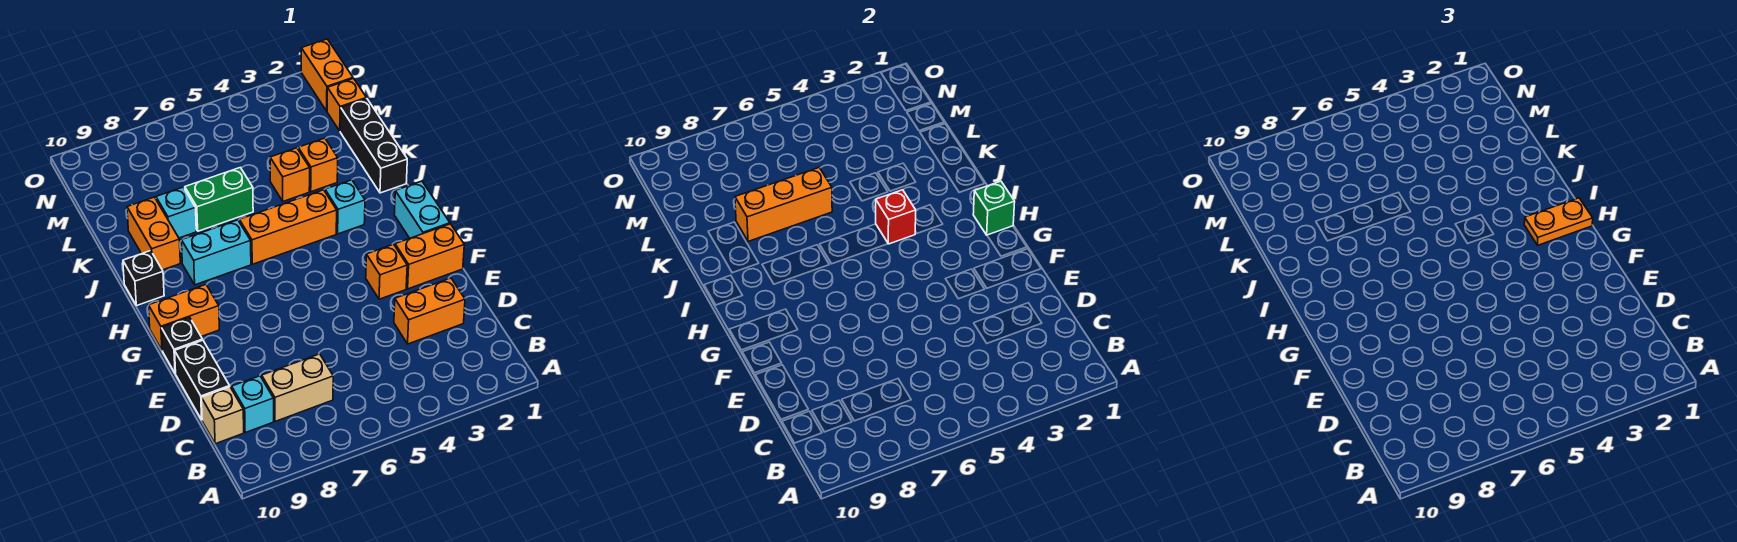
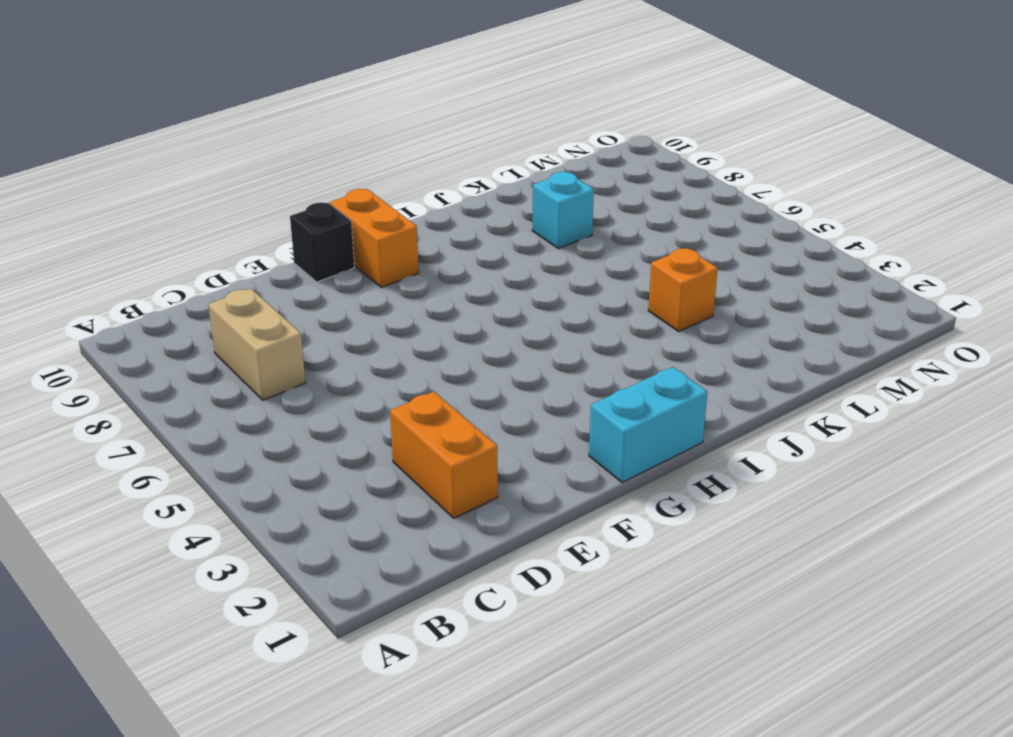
none -> cyan 1x1 brick [232,376,274,433]
none -> tan 1x1 brick [201,387,244,444]
none -> black 1x2 brick [175,340,230,420]

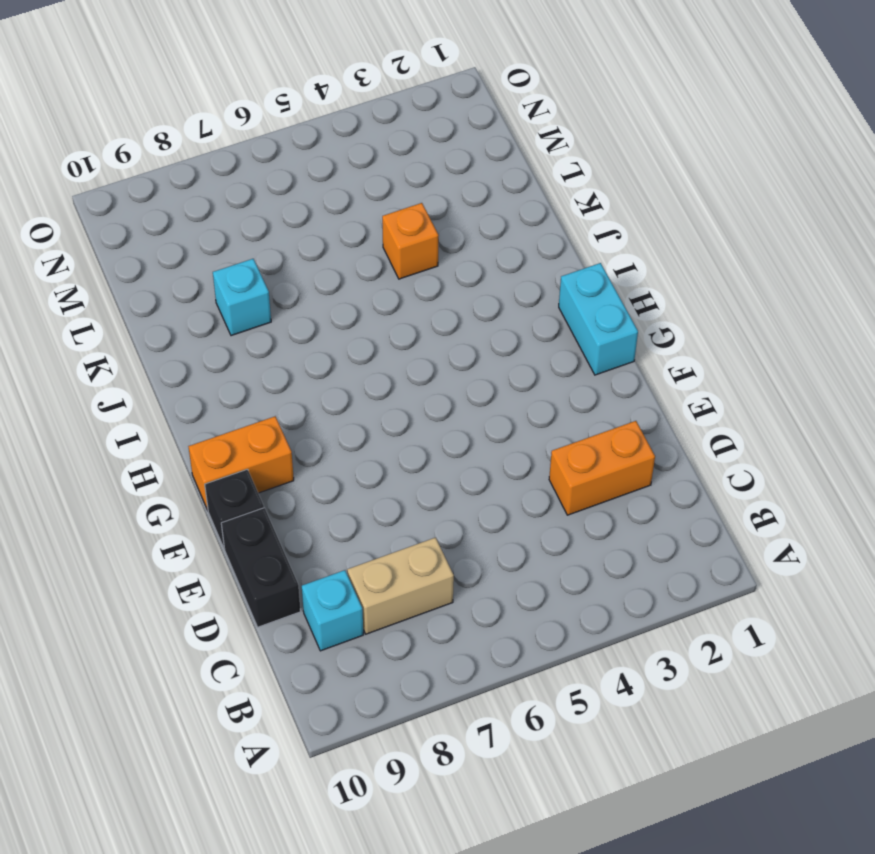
none -> tan 1x1 brick [201,387,244,444]
none -> orange 1x2 brick [395,224,464,289]
none -> orange 1x1 brick [366,244,407,299]

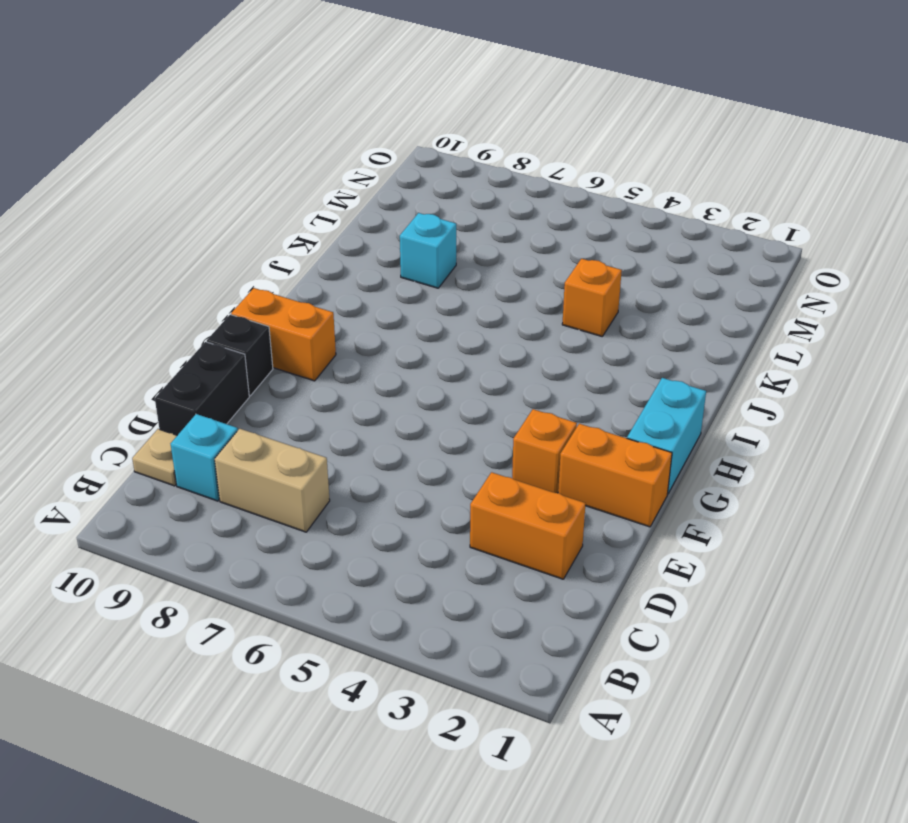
tan 1x1 plate [132,429,177,486] -> tan 1x1 brick [201,387,244,444]
none -> cyan 1x1 brick [325,180,365,234]
none -> orange 1x3 brick [239,190,337,264]
none -> cyan 1x2 brick [182,220,251,285]

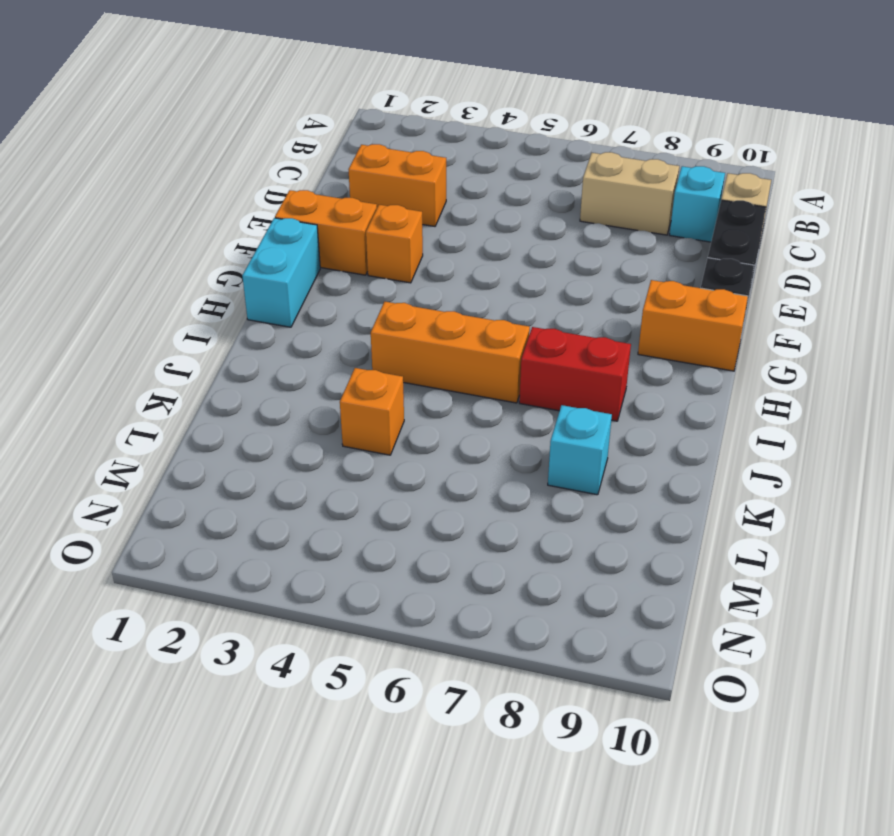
red 1x2 brick [519,327,631,421] -> cyan 1x2 brick [182,220,251,285]
none -> cyan 1x1 brick [325,180,365,234]
none -> black 1x1 brick [123,251,164,306]
none -> black 1x3 brick [340,99,407,193]

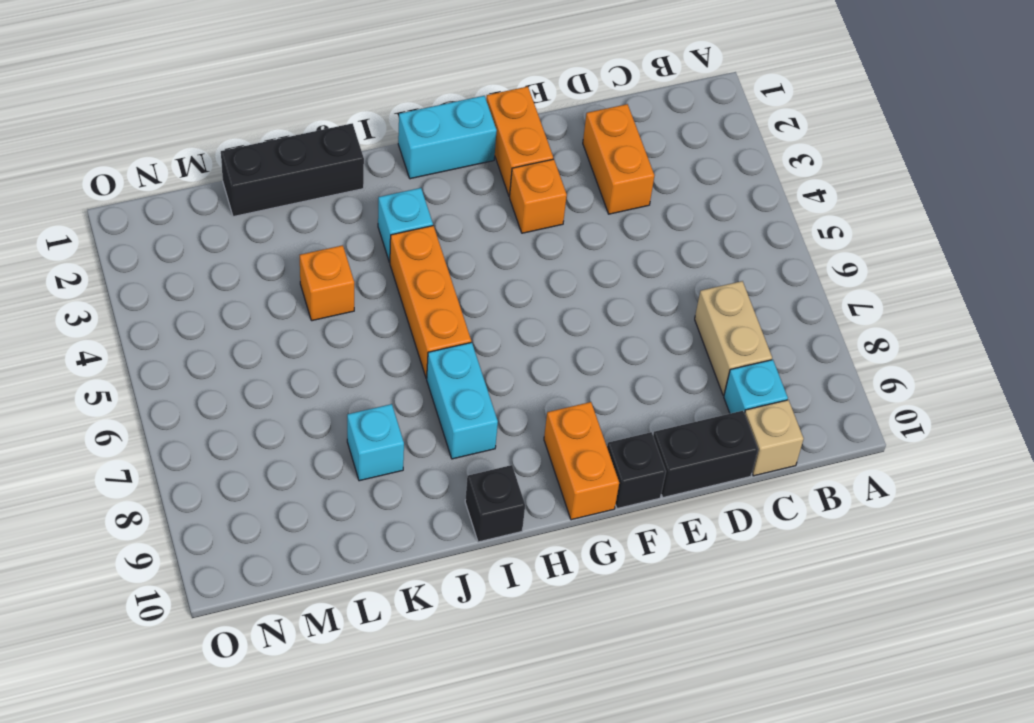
none -> orange 1x2 brick [127,197,180,270]
none -> orange 1x1 brick [298,138,338,192]
none -> green 1x2 brick [184,168,253,231]

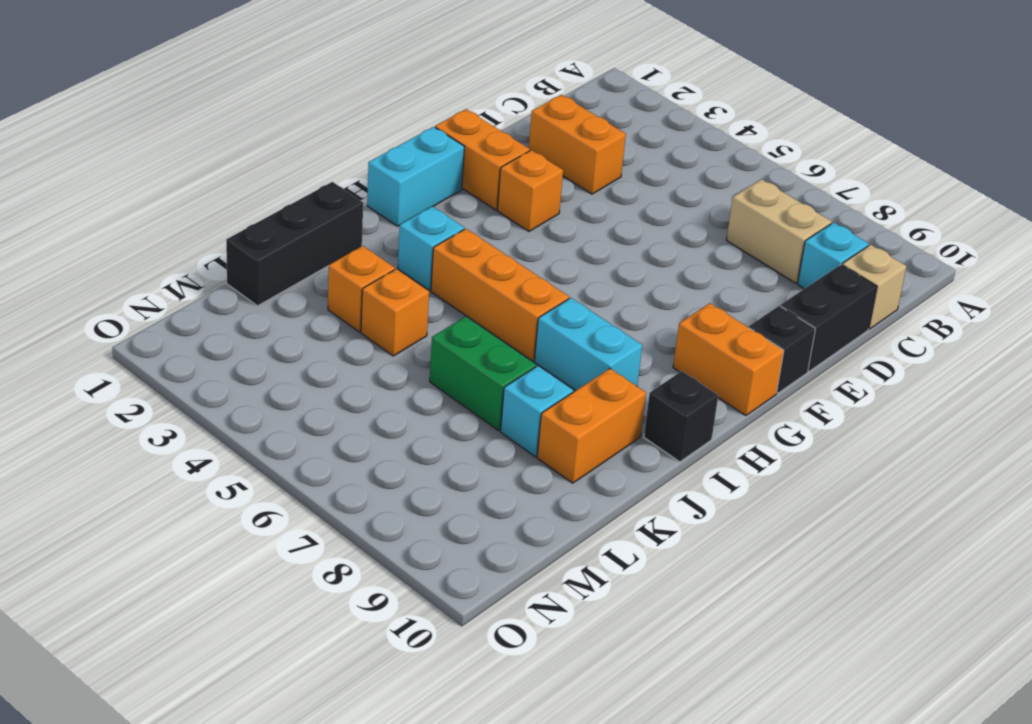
none -> orange 1x1 brick [327,79,366,131]
none -> orange 1x2 brick [301,39,353,111]
none -> green 1x1 brick [973,181,1015,235]

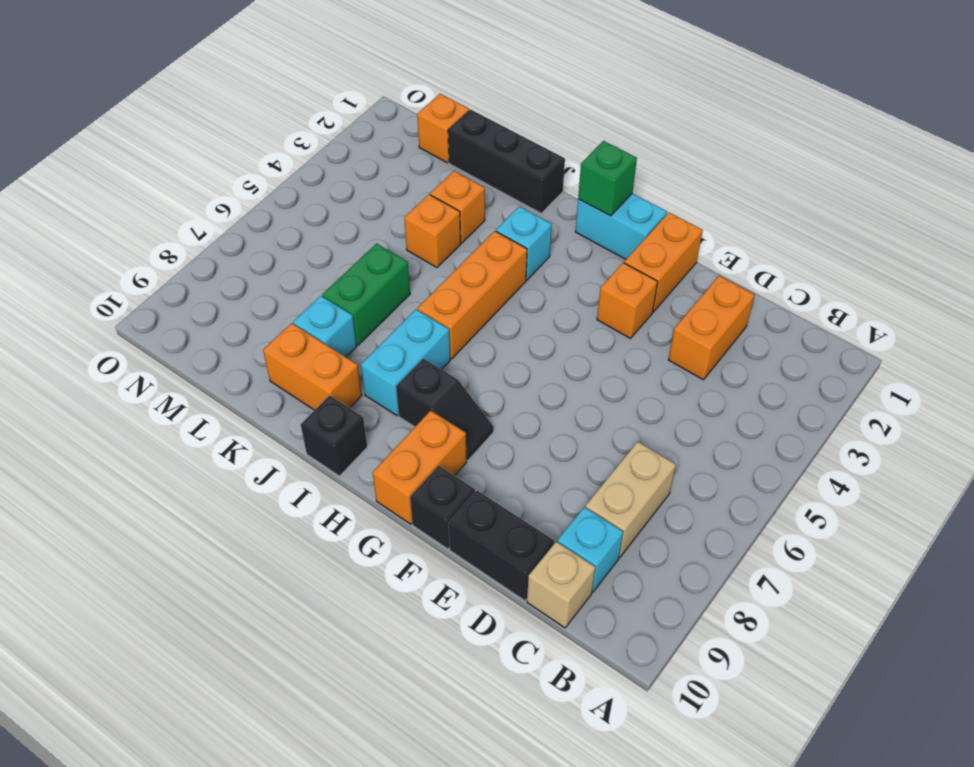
black 1x2 slope [396,359,494,461] -> none
none -> orange 1x2 brick [301,39,353,111]
none -> red 1x1 brick [876,190,916,244]
none -> orange 1x3 brick [735,168,832,241]

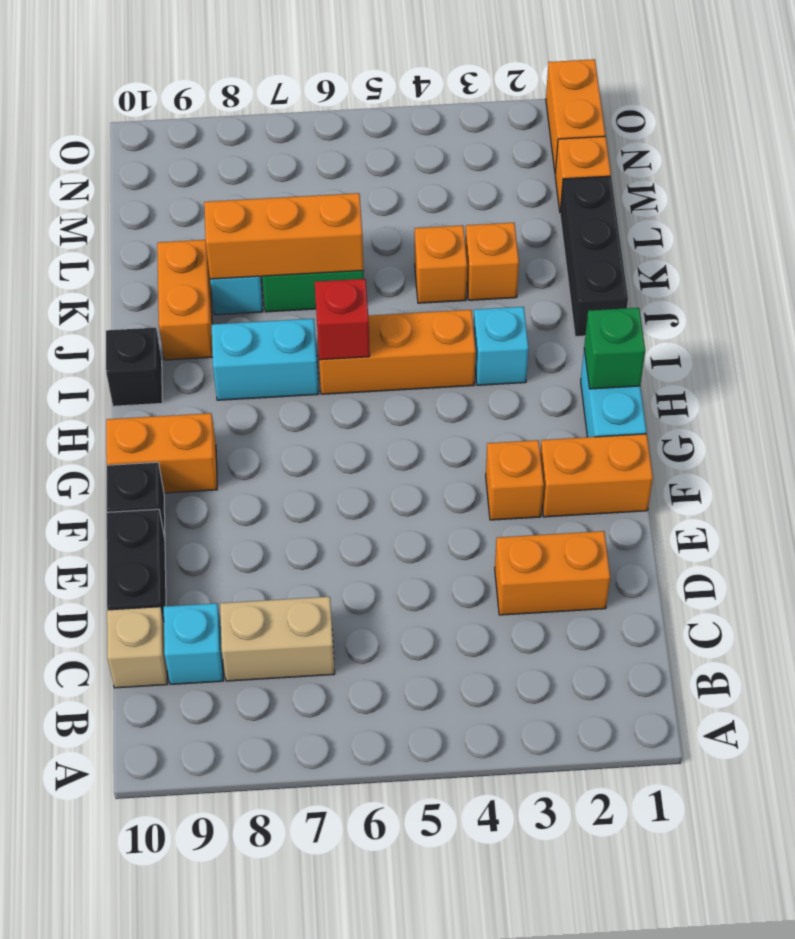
red 1x1 brick [315,279,370,360] -> red 1x1 brick moved to [876,190,916,244]
none -> orange 1x2 plate [1524,198,1593,245]

